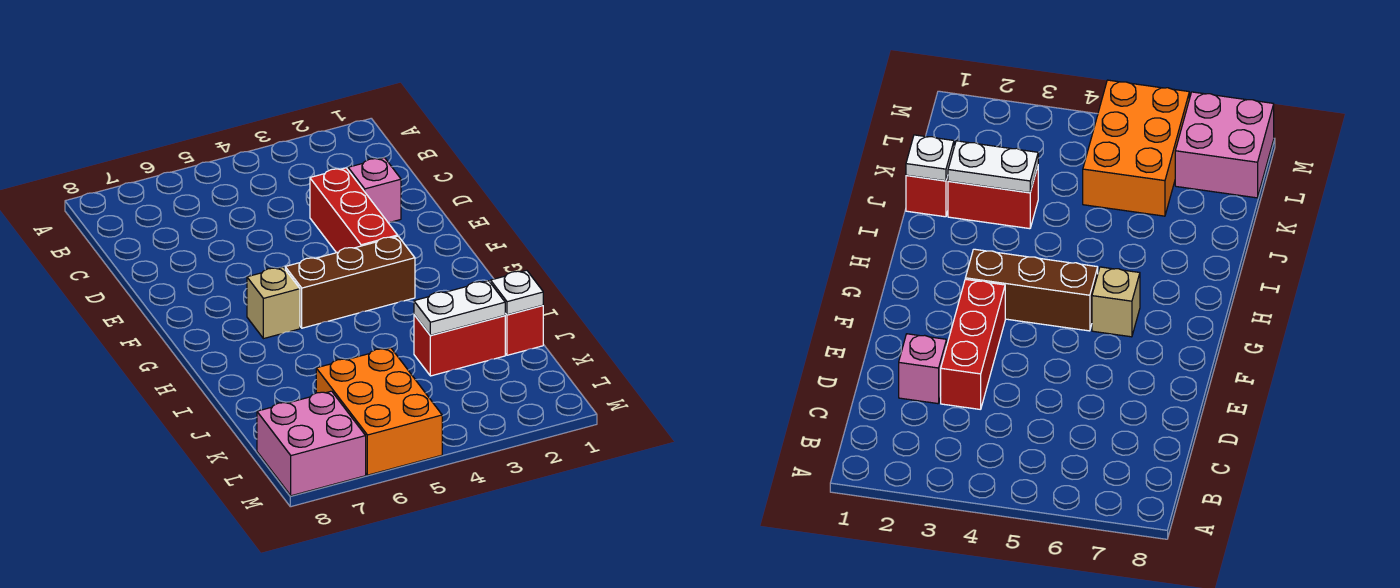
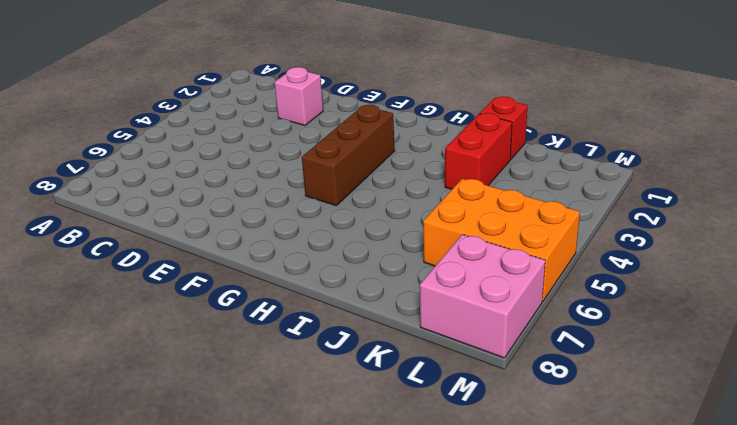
none -> red 1x3 brick [310,168,398,253]
none -> tan 1x1 brick [247,267,300,339]

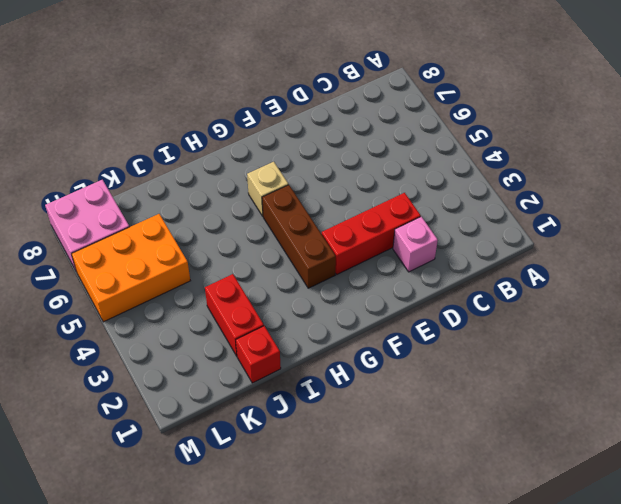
none -> white 1x1 plate [491,270,543,315]
none -> white 1x2 plate [414,281,505,335]

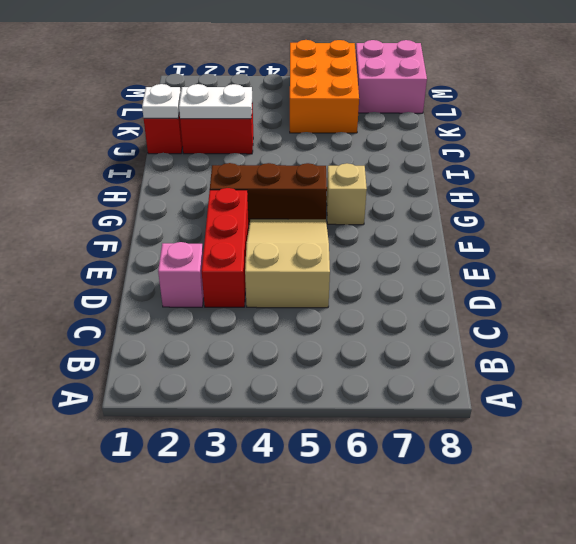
tan 2x3 slope [245,219,330,308] -> none

